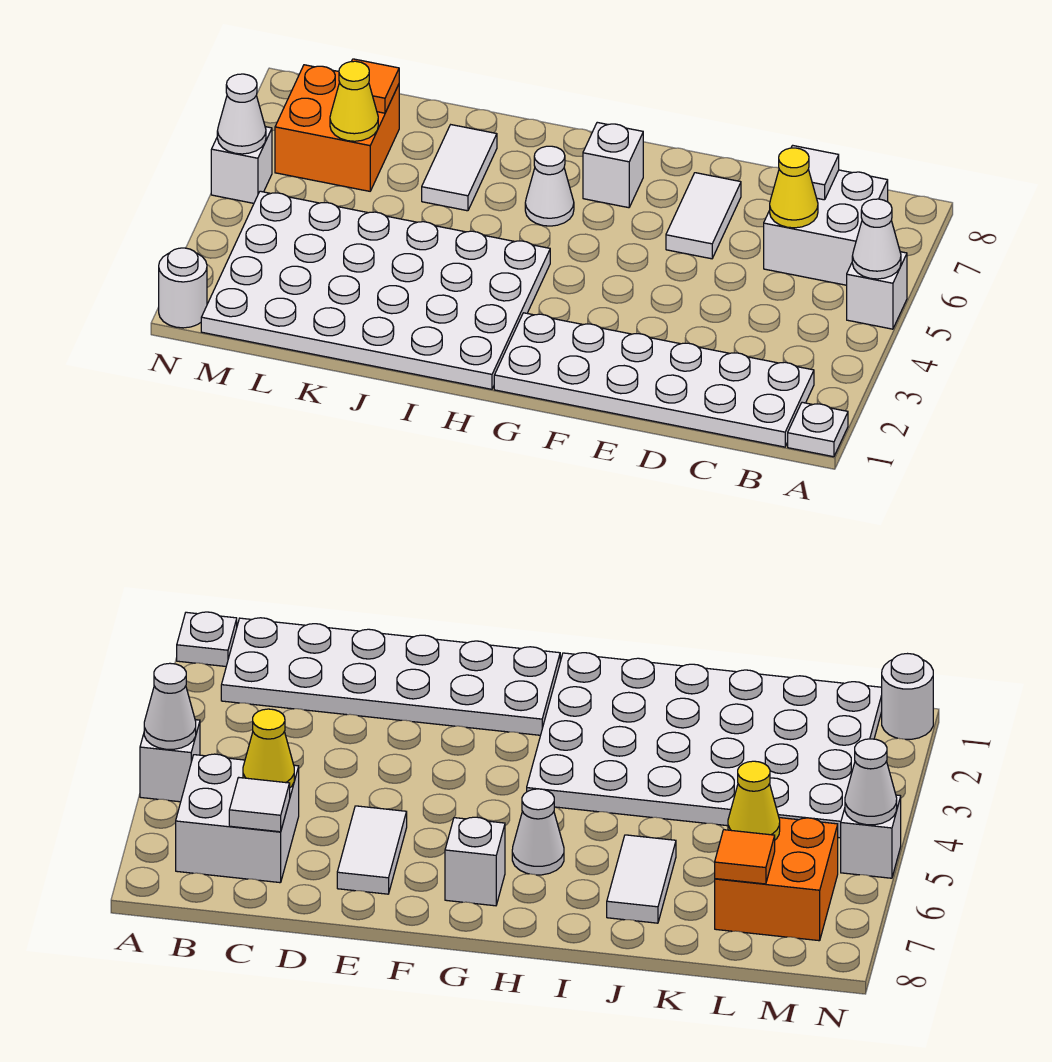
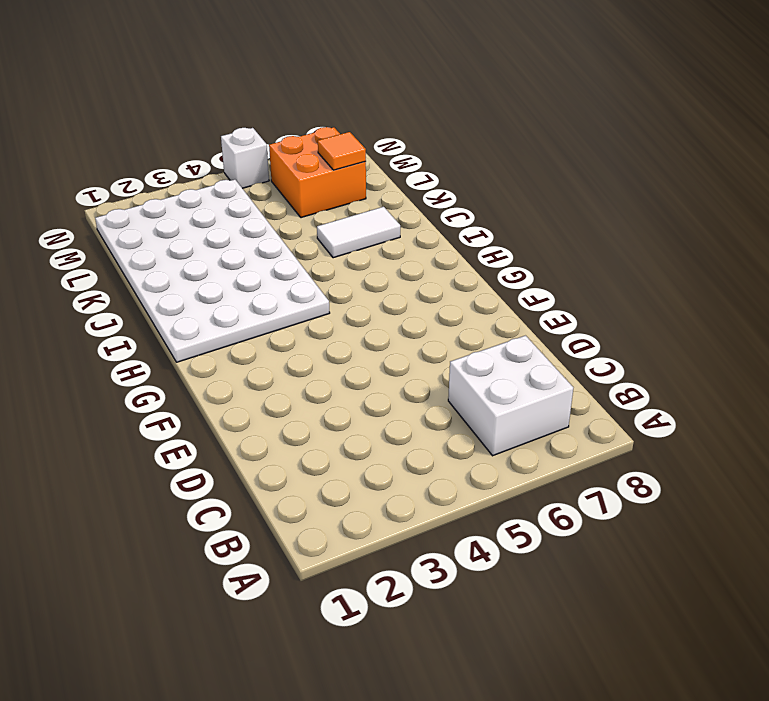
none -> white 1x1 plate [788,402,848,457]
none -> white 1x1 brick [847,252,907,329]
none -> white 2x6 plate [494,313,814,447]

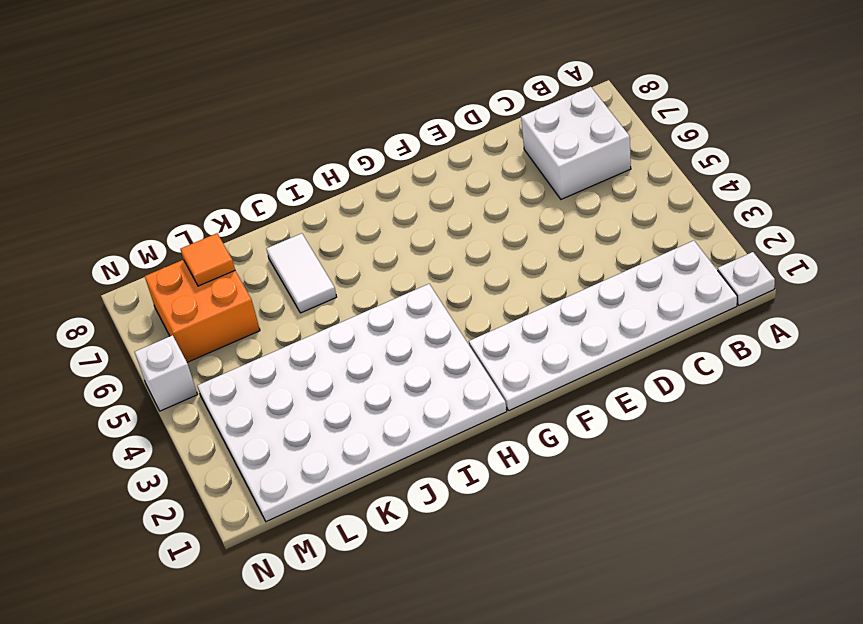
none -> white 1x1 brick [847,252,907,329]
none -> white 1x2 tile [666,173,741,259]
none -> white 1x1 brick [583,122,643,208]

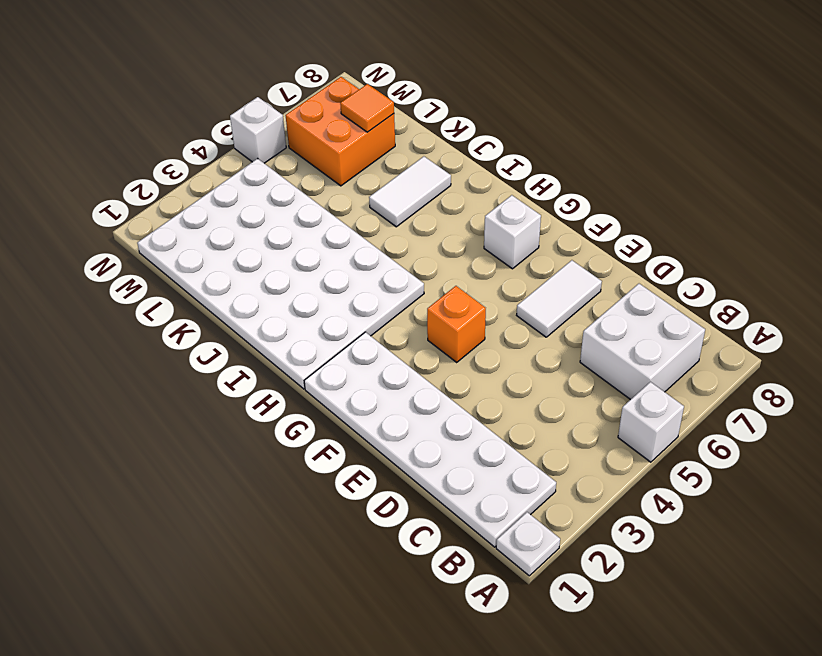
orange 1x1 brick [427,286,486,362] -> none
none -> white 1x1 cone [525,146,574,226]
none -> white 1x1 round brick [159,248,207,328]
none -> white 1x1 cone [852,199,901,279]

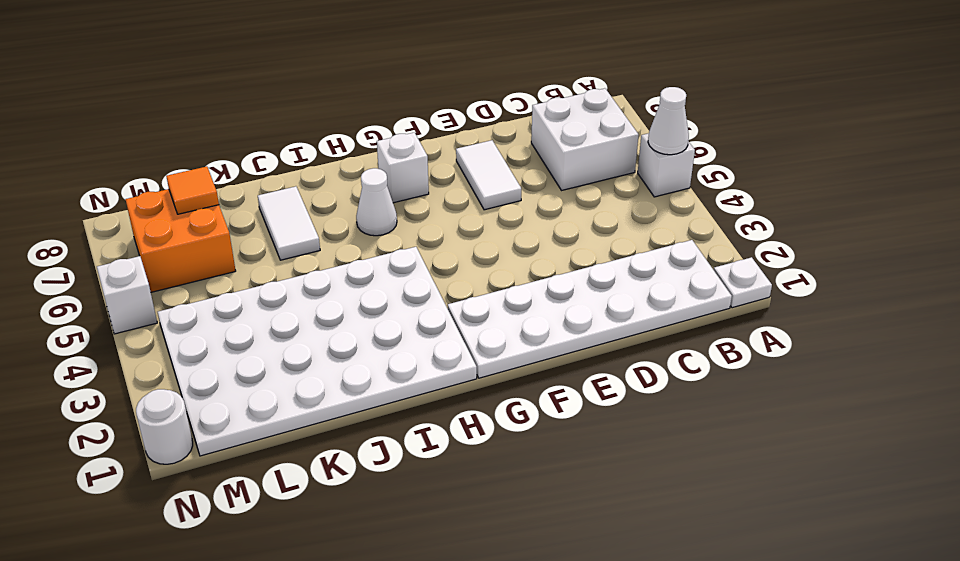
none -> yellow 1x1 cone [770,148,818,228]
none -> white 1x1 tile [791,145,839,200]
none -> yellow 1x1 cone [330,61,378,141]

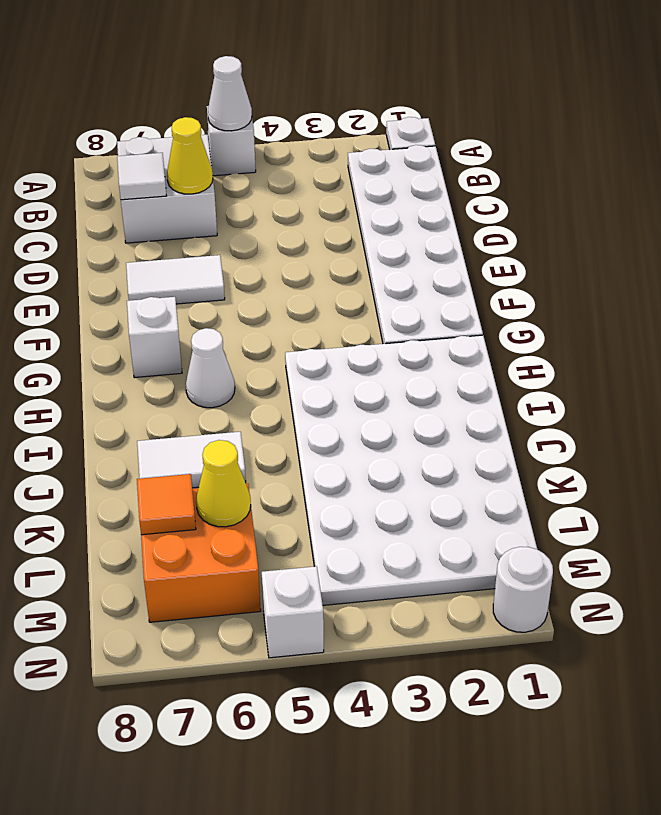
none -> white 1x1 cone [217,74,266,154]

